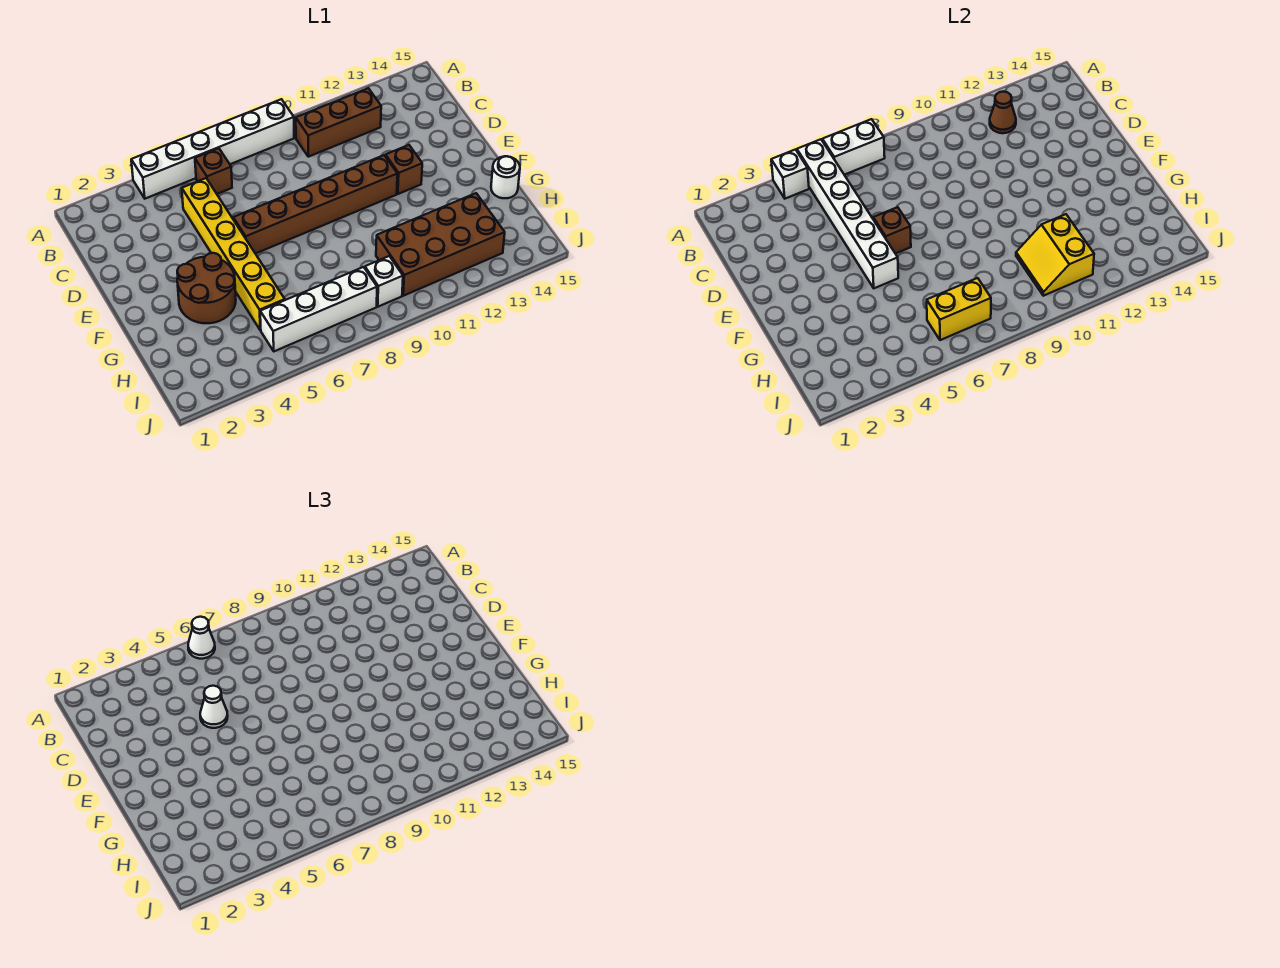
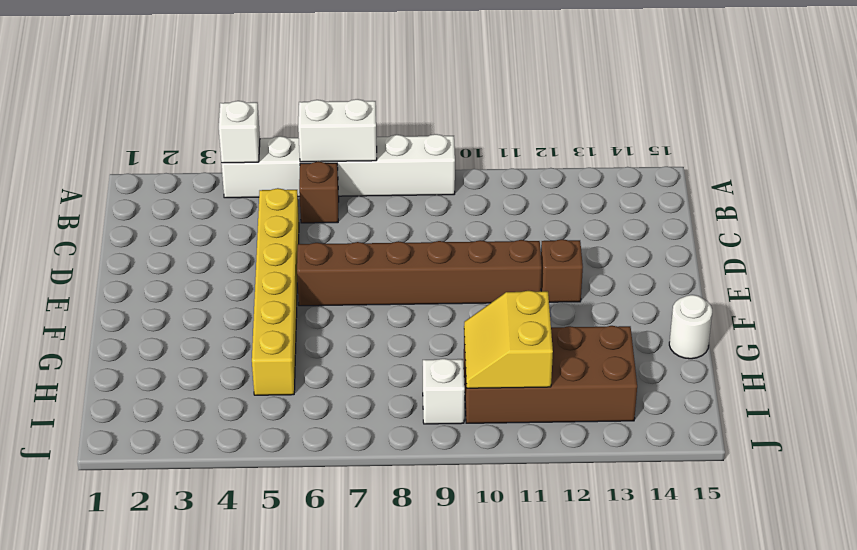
none -> brown 1x3 brick [296,88,381,157]
none -> brown 2x2 round brick [177,253,236,323]
none -> white 1x4 brick [260,267,377,351]

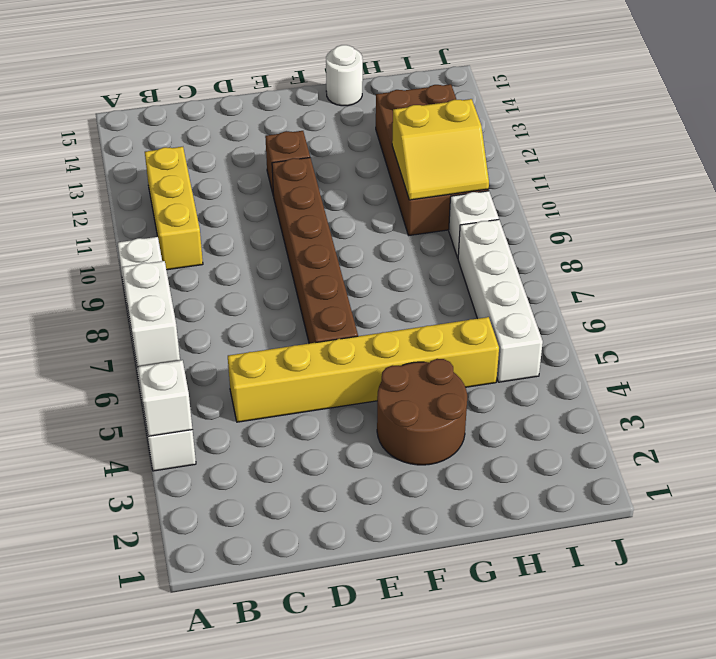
yellow 1x3 brick [145,147,203,270] -> brown 1x3 brick [296,88,381,157]
none -> brown 1x1 brick [195,148,232,194]
none -> white 1x6 brick [797,139,898,288]
none -> brown 1x1 cone [990,92,1016,133]

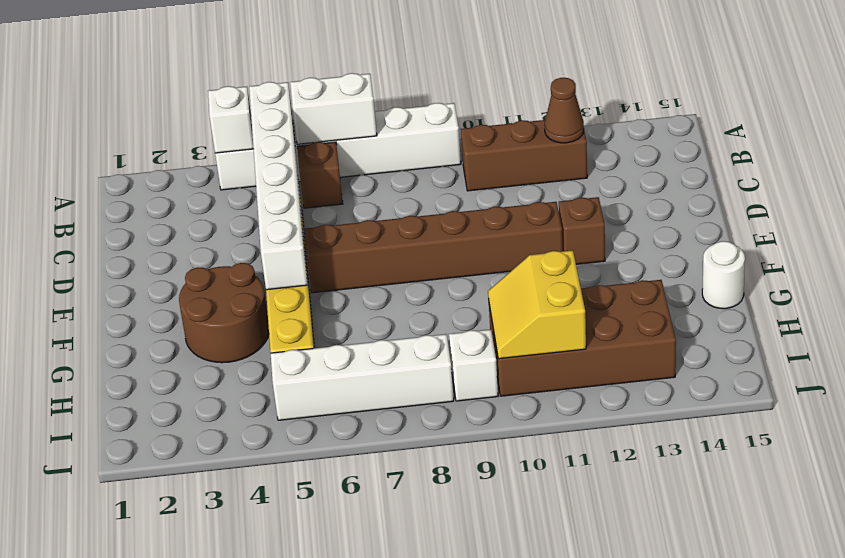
none -> brown 1x1 brick [873,207,911,254]
none -> yellow 1x2 brick [927,278,991,340]
none -> white 1x1 cone [188,617,215,659]

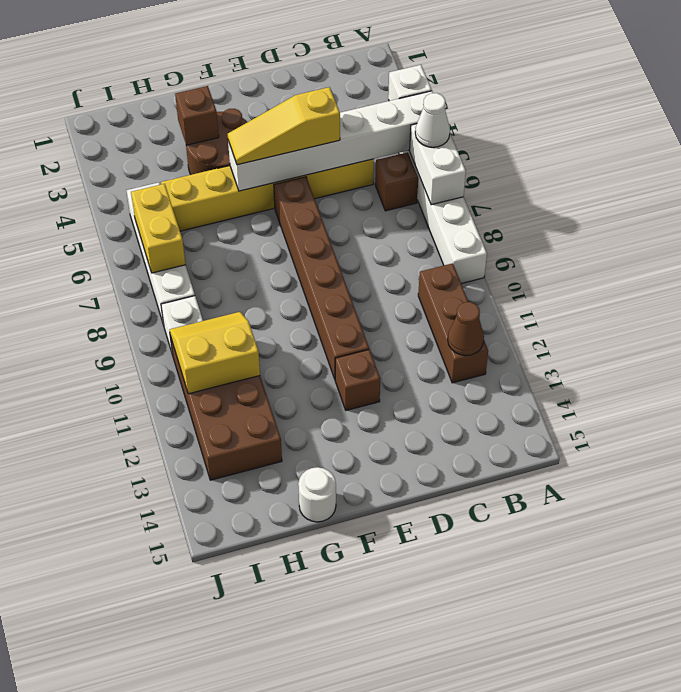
yellow 1x3 slope [228,87,340,165] -> white 1x1 cone [200,686,228,728]
brown 1x1 brick [175,86,219,145] -> brown 1x1 brick moved to [873,207,911,254]

